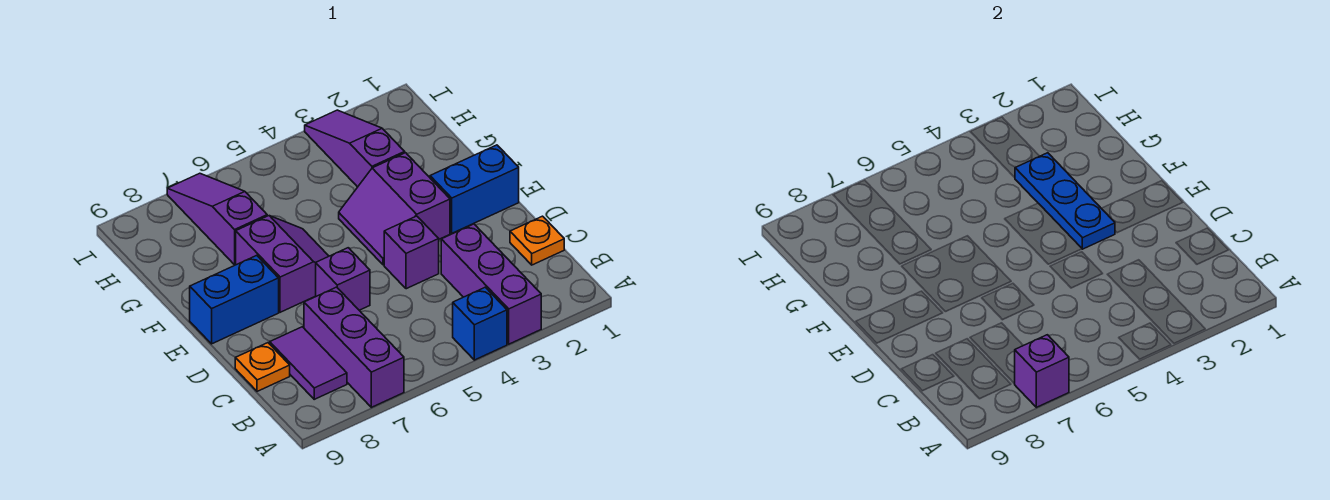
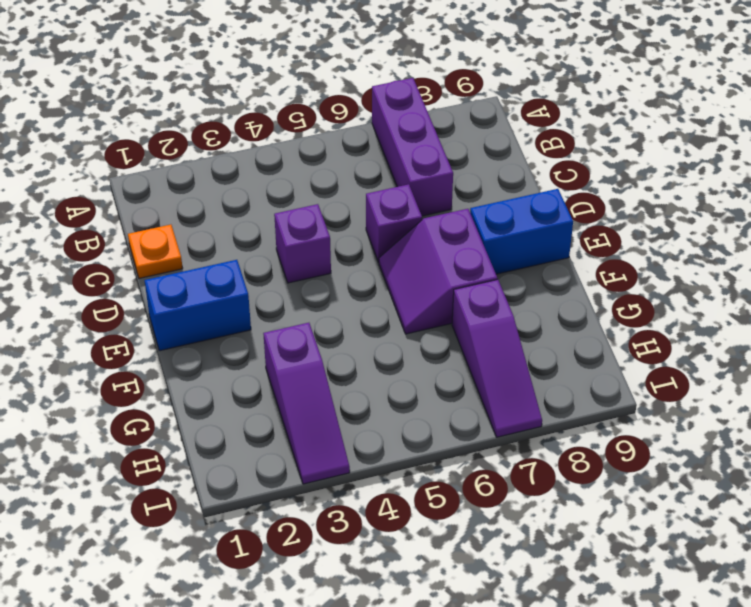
none -> purple 1x3 brick [441,224,541,344]
none -> blue 1x1 brick [453,287,507,360]
none -> purple 1x2 tile [270,327,347,399]

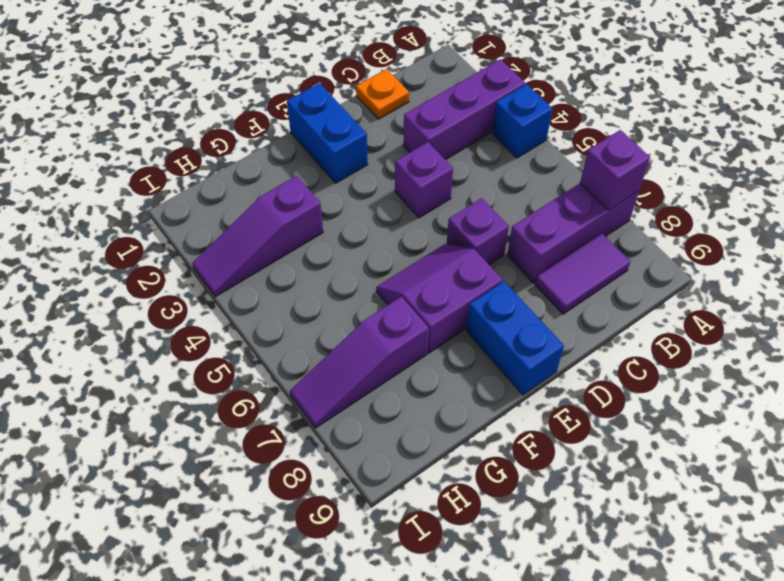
none -> orange 1x1 plate [235,343,290,391]
none -> purple 2x2 slope [339,153,450,265]
none -> blue 1x3 plate [1015,153,1115,249]

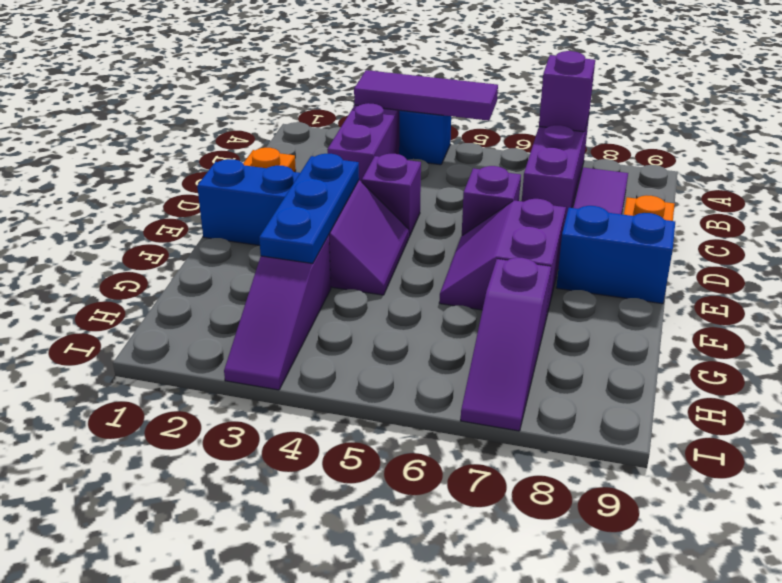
purple 1x3 tile [354,70,498,121] -> none

